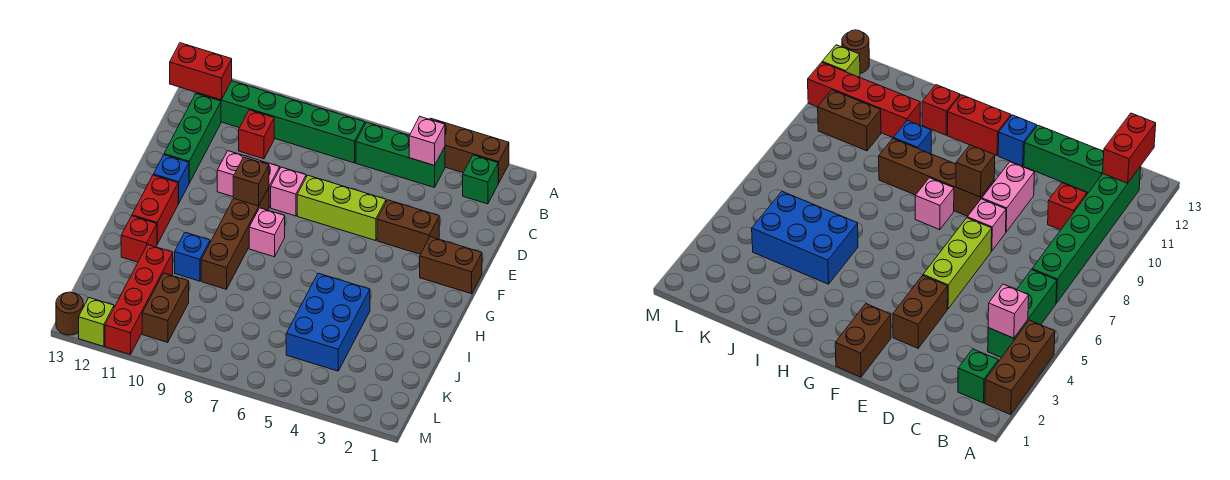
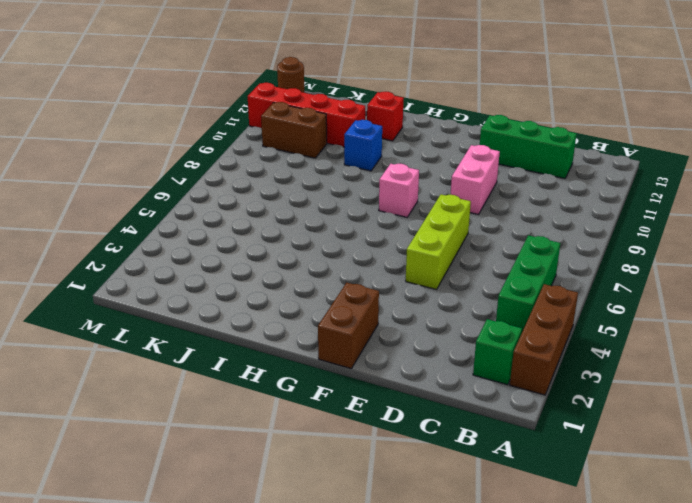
none -> green 1x6 brick [196,81,365,163]
none -> red 1x1 brick [239,110,274,159]
none -> brown 1x2 brick [377,200,439,254]

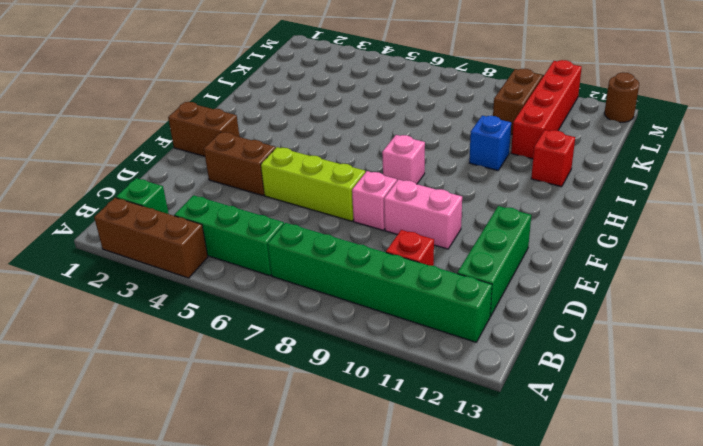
none -> brown 1x4 brick [201,187,269,289]
none -> blue 1x1 brick [153,155,189,203]
none -> red 1x2 brick [132,175,179,244]

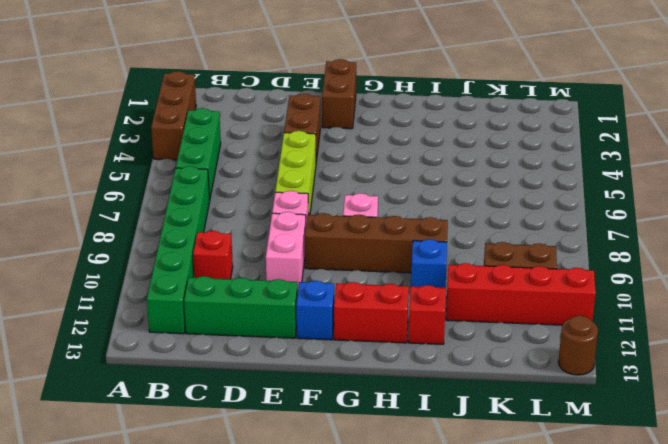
none -> green 1x1 brick [463,155,498,204]
none -> blue 2x3 brick [286,273,370,371]
none -> lime 1x1 brick [79,298,114,346]

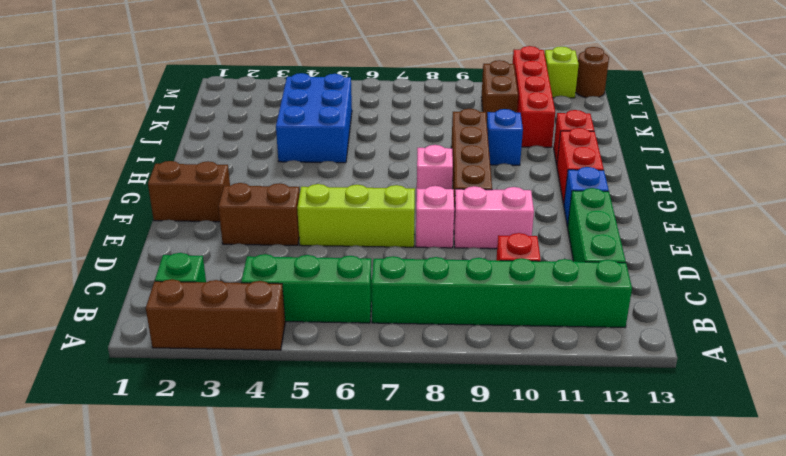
none -> pink 1x1 brick [409,117,445,165]
none -> red 1x2 brick [170,43,232,100]
none -> brown 1x1 brick [233,157,269,206]

